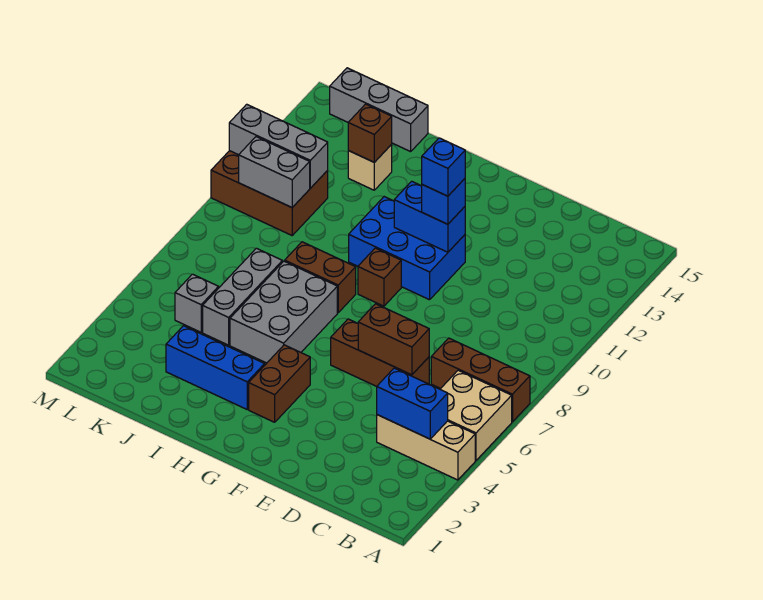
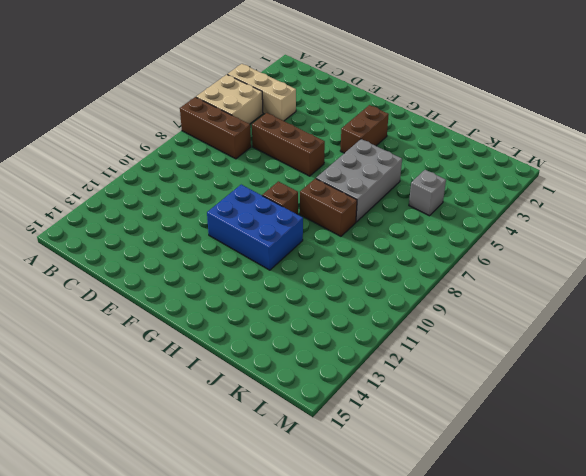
none -> blue 1x3 brick [166,326,265,409]
none -> grey 1x3 brick [203,248,282,345]
none -> tan 1x1 brick [348,145,392,190]

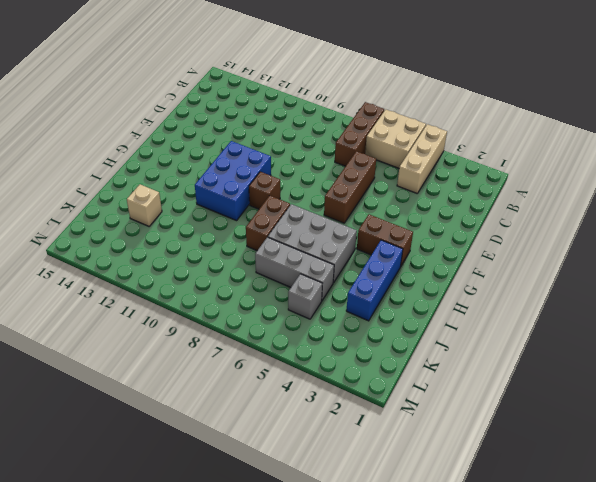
none -> grey 1x3 brick [330,68,428,152]
none -> brown 2x3 brick [211,151,328,235]
none -> blue 1x2 brick [377,368,448,439]

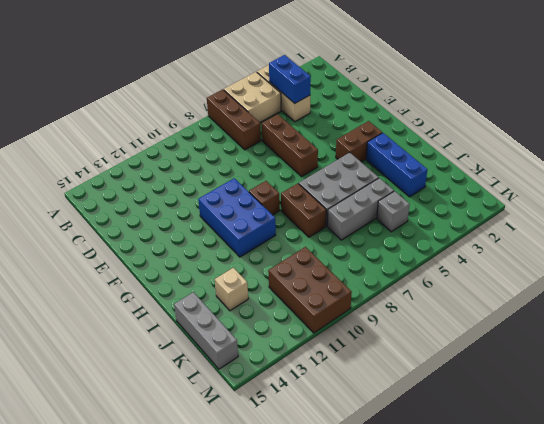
none -> brown 1x2 brick [358,304,429,375]
none -> blue 1x2 brick [394,181,465,252]
none -> brown 1x1 brick [348,104,392,162]

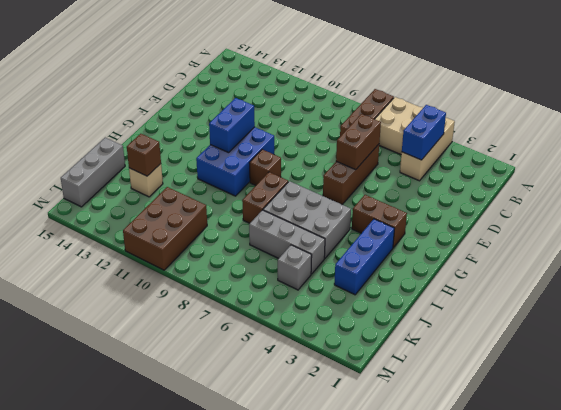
none -> grey 1x2 brick [239,137,310,207]
none -> grey 1x3 brick [229,104,328,188]
none -> blue 1x1 brick [422,179,465,224]

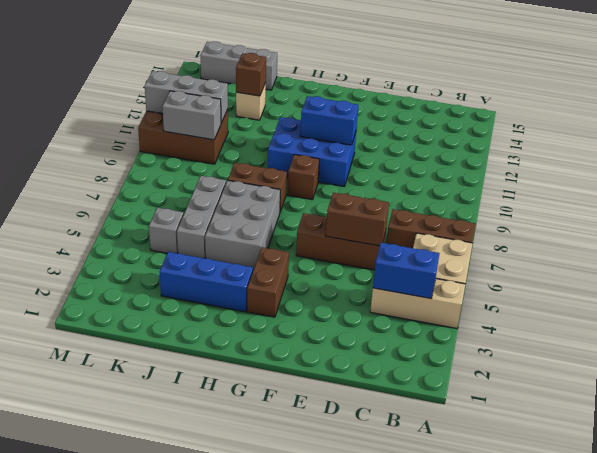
none -> blue 1x1 brick [422,179,465,224]
none -> blue 1x1 brick [422,138,465,196]

